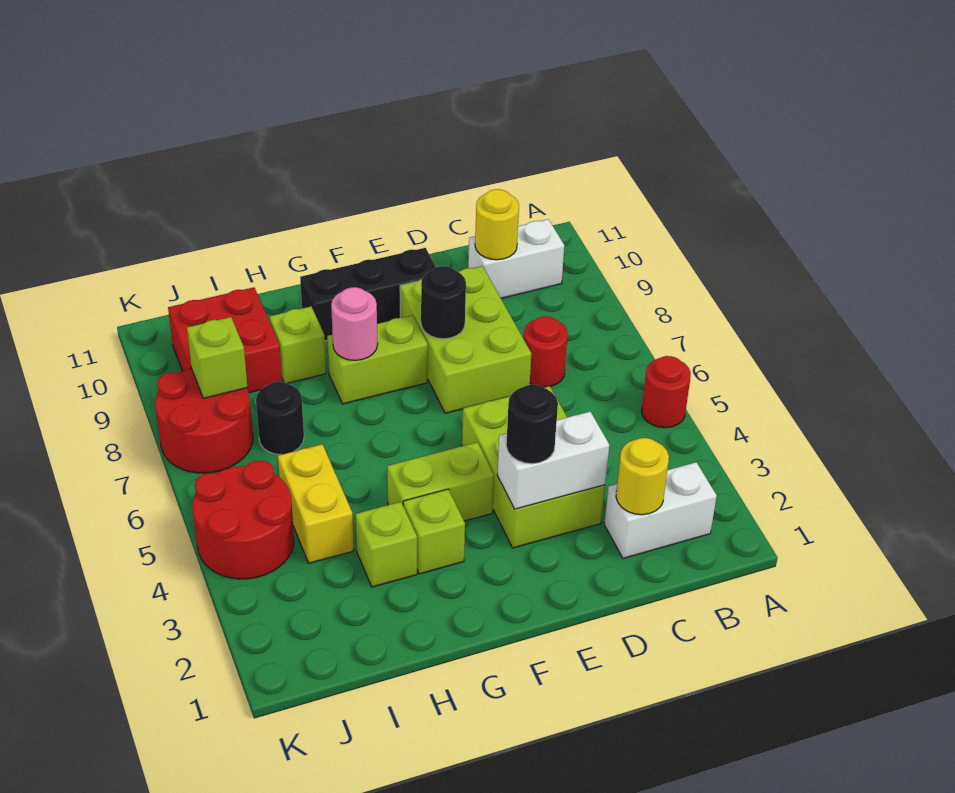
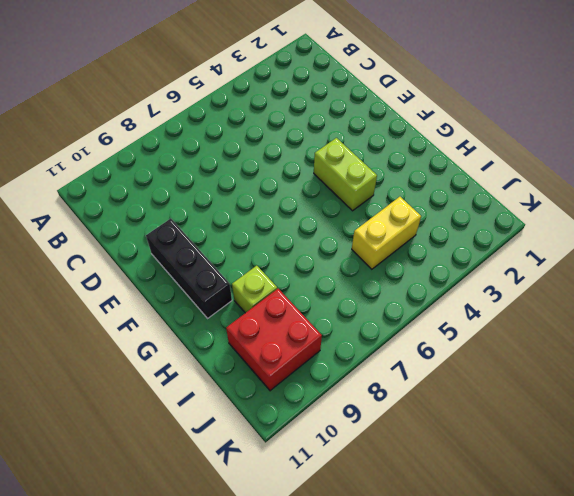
none -> red 1x1 round brick [642,356,691,428]
none -> white 1x2 brick [604,462,717,558]
none -> white 1x2 brick [468,219,564,298]

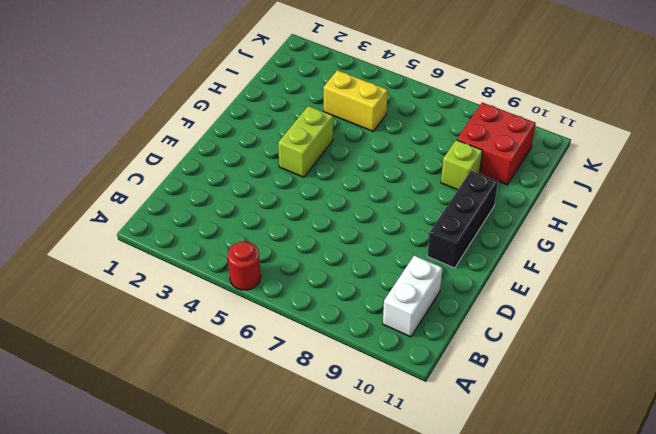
none -> white 1x2 brick [604,462,717,558]
none -> red 1x1 round brick [524,316,568,387]
none -> lime 2x3 brick [462,386,605,548]

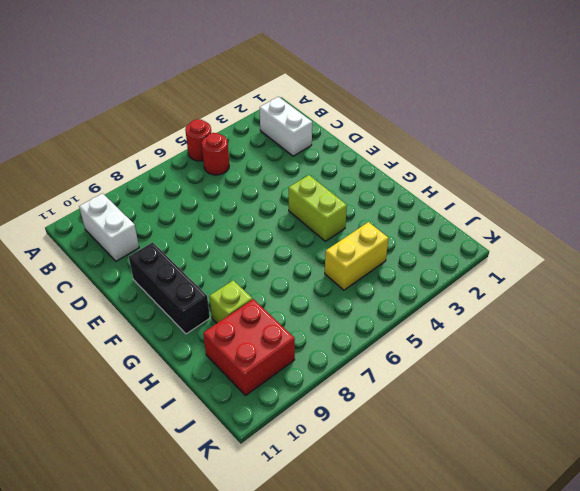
red 1x1 round brick [202,133,229,175] -> red 1x1 round brick moved to [524,316,568,387]
none -> lime 2x3 brick [462,386,605,548]
none -> lime 2x3 brick [400,266,531,413]
none -> lime 1x2 brick [327,315,428,404]

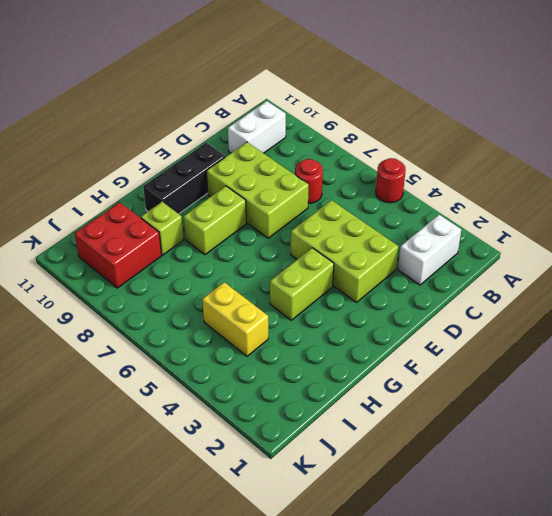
none -> lime 1x1 brick [403,489,465,574]
none -> lime 1x1 brick [356,502,417,587]
none -> black 1x1 round brick [256,382,304,455]

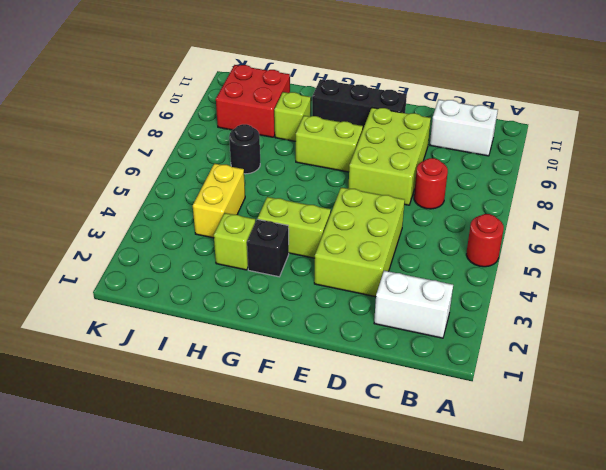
black 1x1 brick [247,219,289,277] -> lime 1x1 brick [403,489,465,574]
none -> red 2x2 round brick [192,461,294,579]
none -> red 2x2 round brick [155,369,253,473]
none -> yellow 1x1 round brick [616,438,669,515]

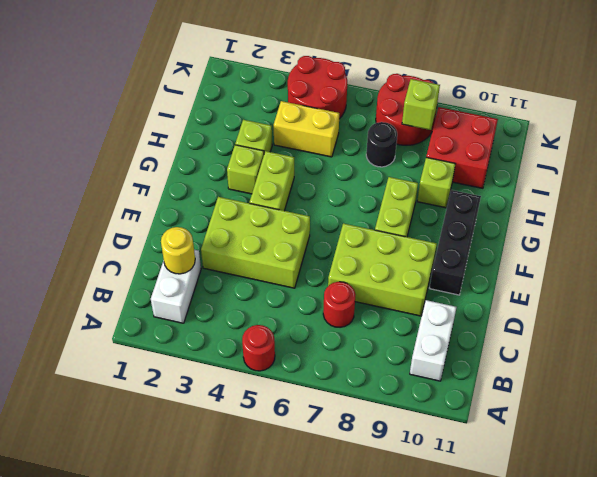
none -> yellow 1x1 round brick [475,189,519,260]
none -> white 1x2 brick [497,412,609,509]
none -> black 1x1 round brick [421,266,466,339]

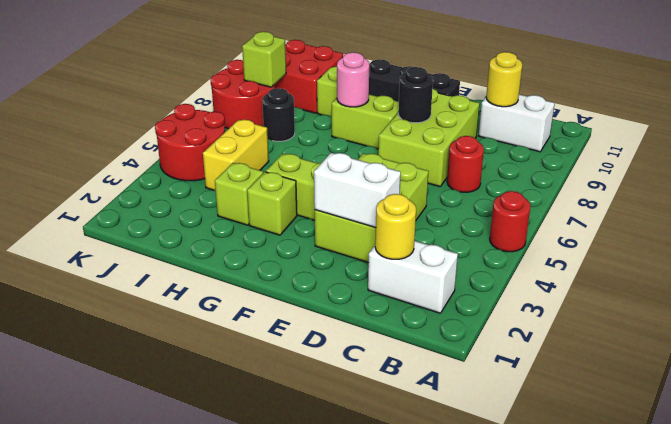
none -> black 1x1 round brick [506,385,558,464]

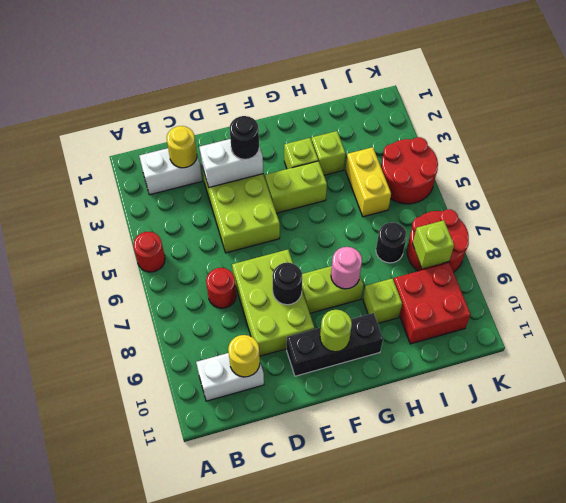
lime 1x1 round brick [320,310,352,352] -> none

